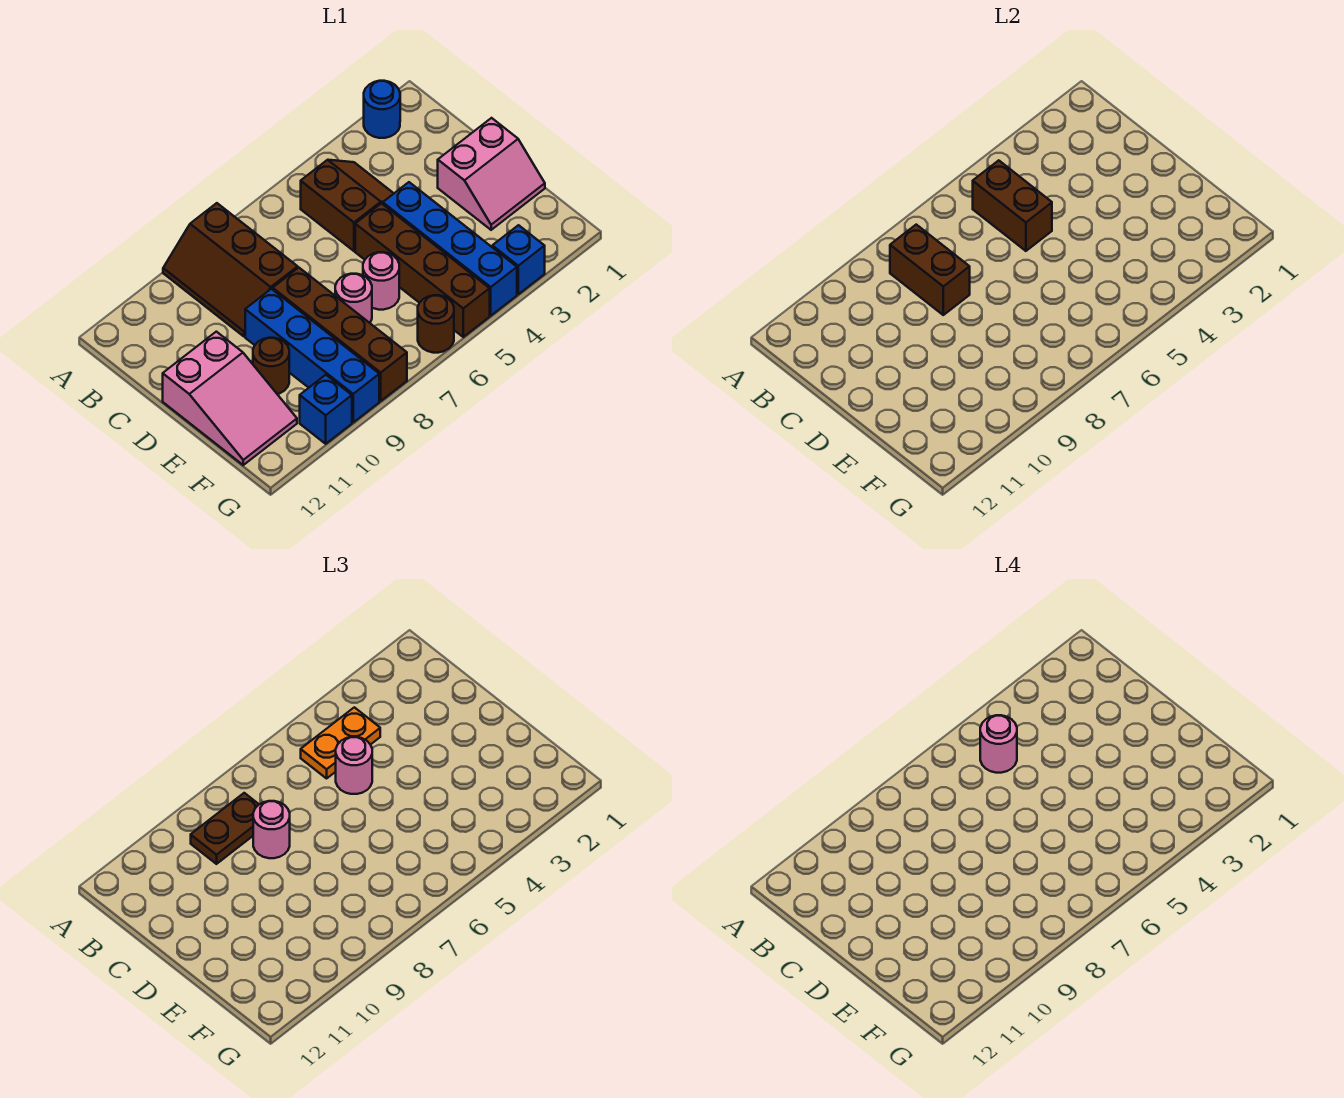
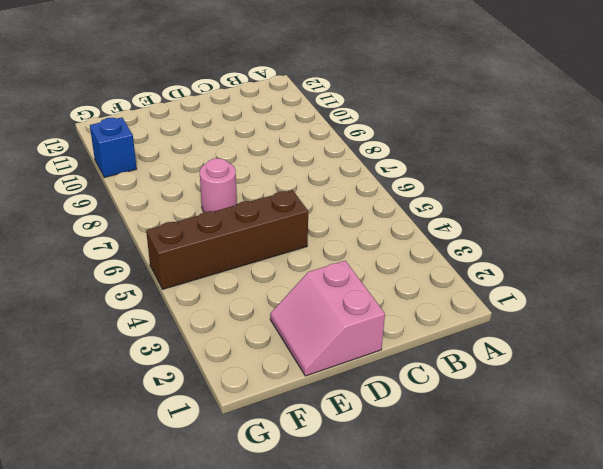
none -> blue 1x1 round brick [364,81,400,138]
none -> brown 2x3 slope [163,203,298,336]
none -> brown 2x2 slope [301,160,394,251]

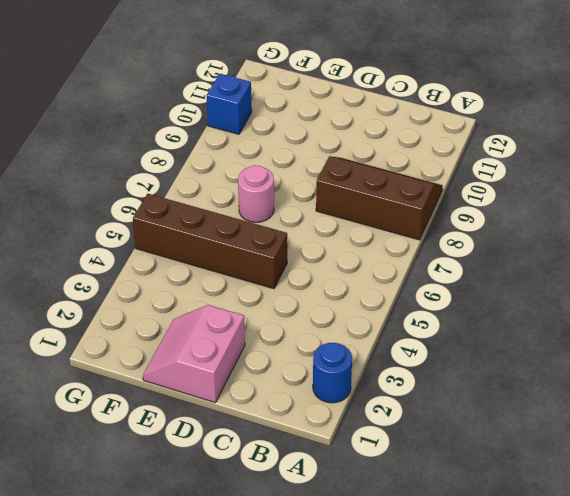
none -> brown 2x2 slope [301,160,394,251]
none -> blue 1x4 brick [383,182,517,316]
none -> brown 1x4 brick [273,268,407,401]

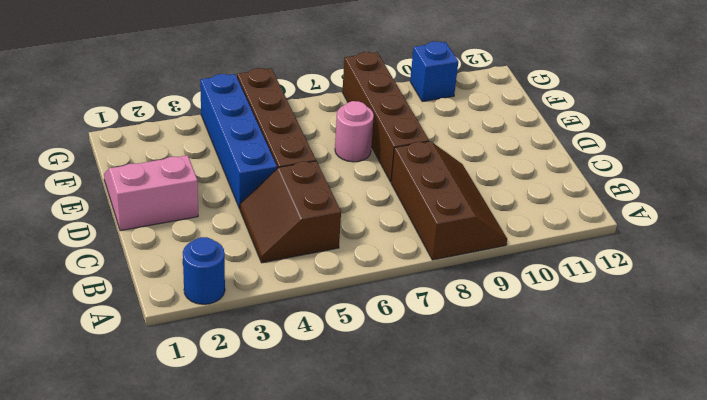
none -> blue 1x4 brick [245,289,379,422]
none -> pink 2x3 slope [163,332,297,465]
none -> pink 1x1 round brick [363,252,399,310]

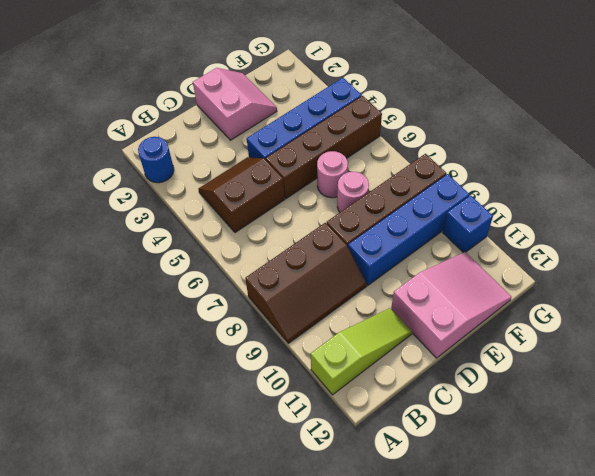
lime 1x3 slope [311,308,412,395] -> none
none -> brown 1x1 round brick [253,338,289,394]
none -> blue 1x1 brick [492,225,545,294]
none -> brown 1x1 round brick [418,295,454,353]

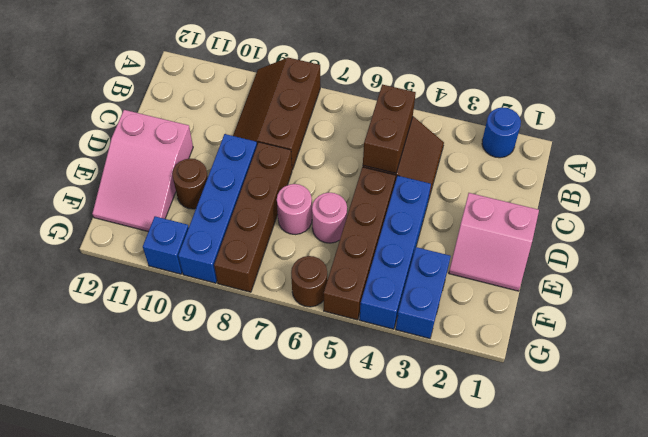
blue 1x2 brick [396,247,451,339] -> blue 1x1 brick [492,225,545,294]
none -> brown 1x2 brick [890,225,970,315]
none -> orange 1x2 plate [301,707,380,778]
none -> brown 1x2 plate [191,793,259,864]

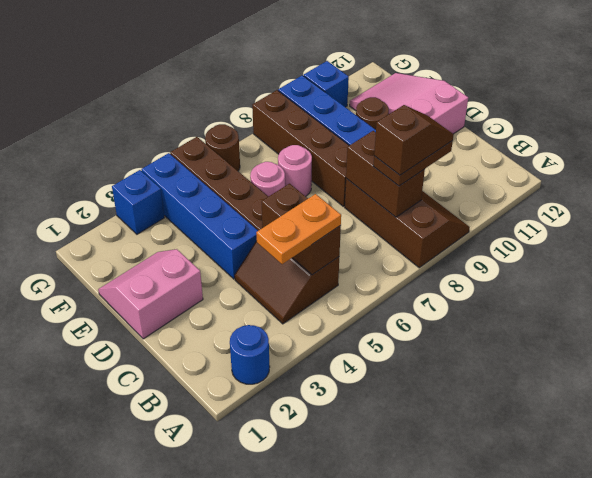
brown 1x2 slope [374,105,454,175] -> none
none -> pink 1x1 round brick [336,737,372,794]
none -> pink 1x1 round brick [253,801,290,858]
none -> pink 1x1 round brick [980,715,1017,773]

